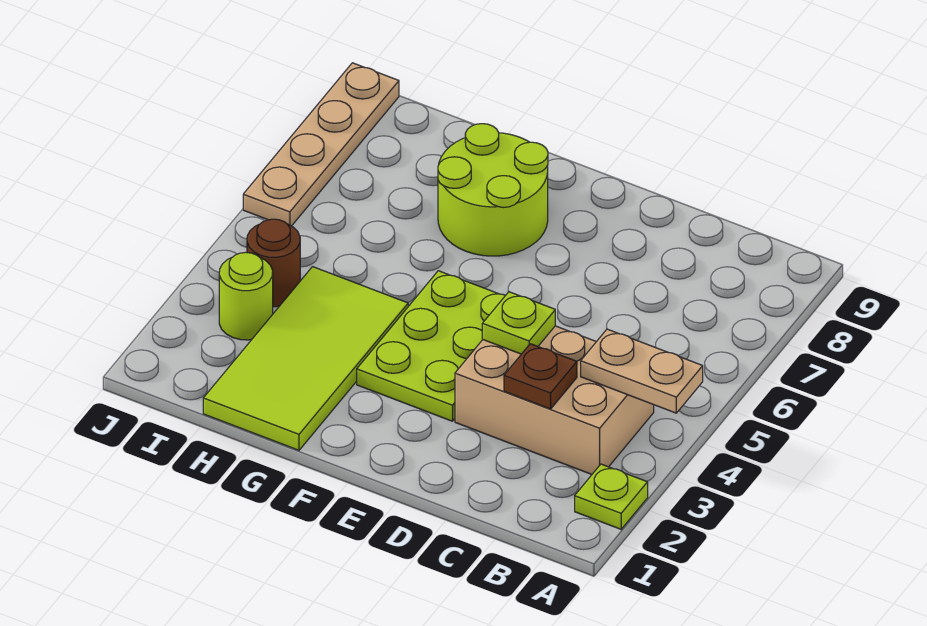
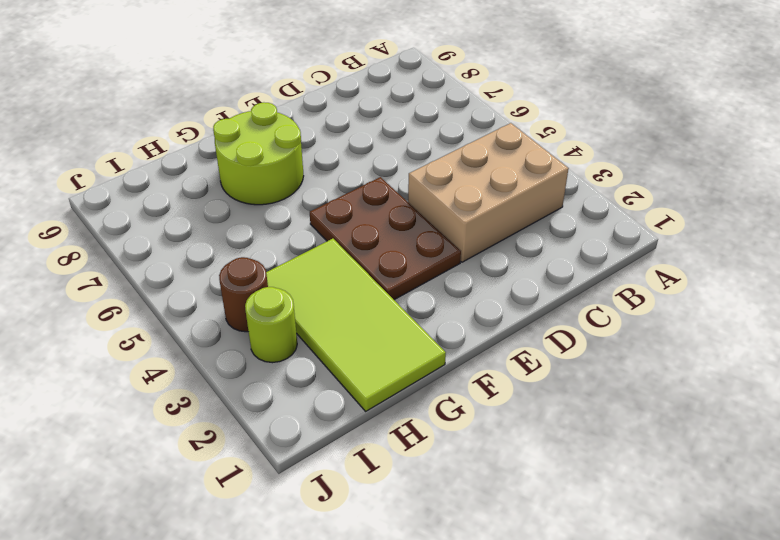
brown 2x3 plate [310,177,461,300] -> lime 2x3 plate [357,271,506,421]
none -> lime 1x1 plate [575,464,648,529]
none -> tan 1x4 plate [243,63,399,226]

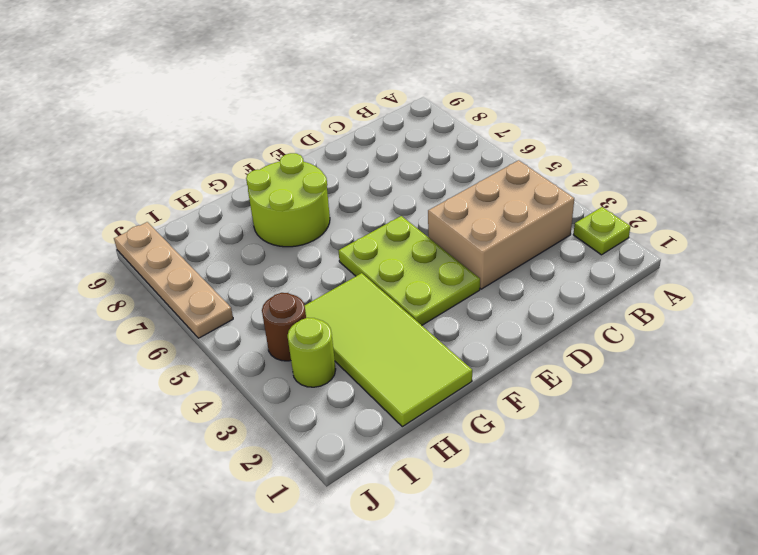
none -> tan 1x2 plate [581,329,703,413]
none -> brown 1x1 plate [504,344,577,409]

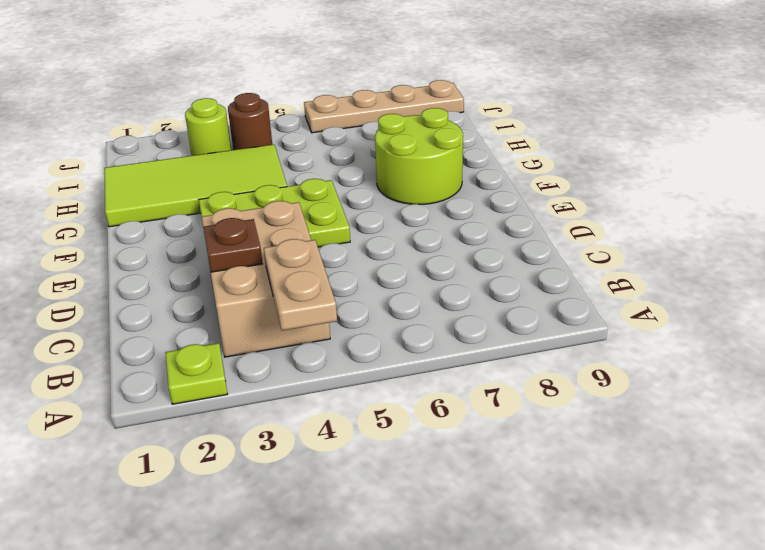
none -> lime 1x1 plate [482,292,555,354]

